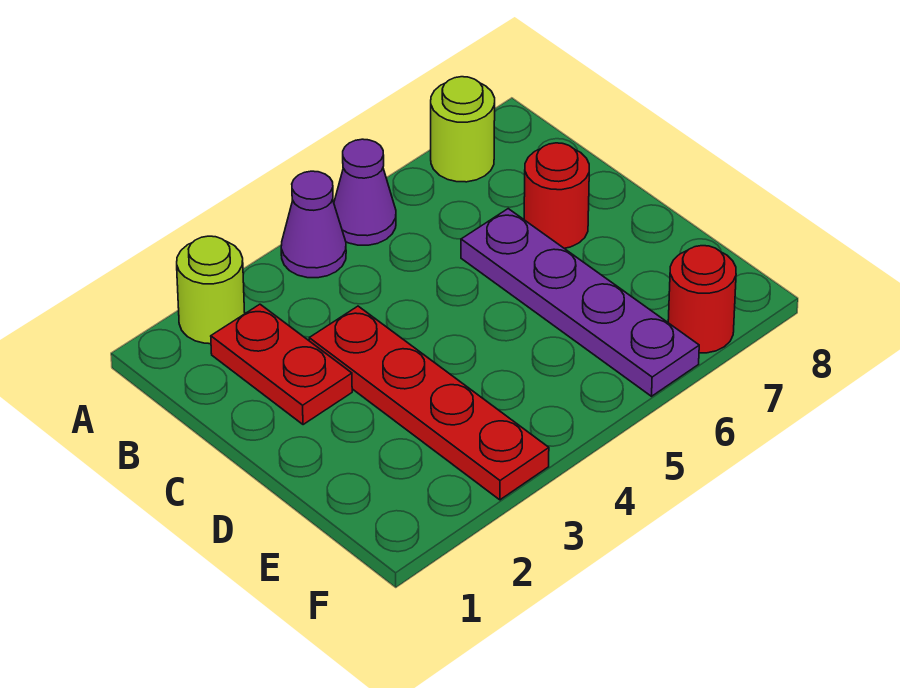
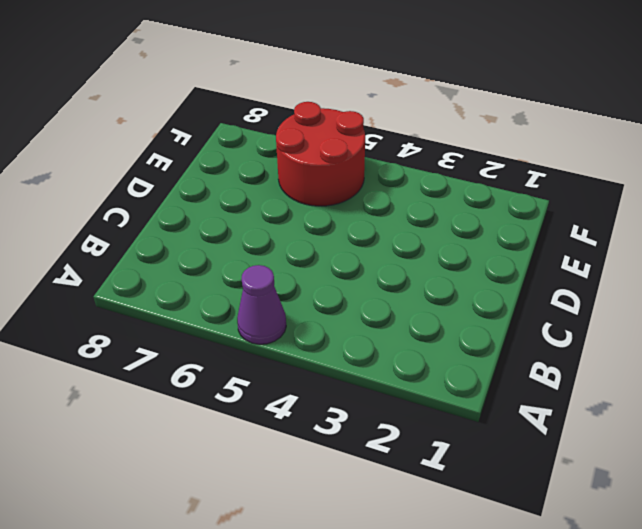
red 2x2 round brick [276,102,365,206] -> purple 1x4 plate [461,209,699,396]
none -> lime 1x1 round brick [177,236,245,344]
none -> purple 1x1 cone [281,171,346,278]

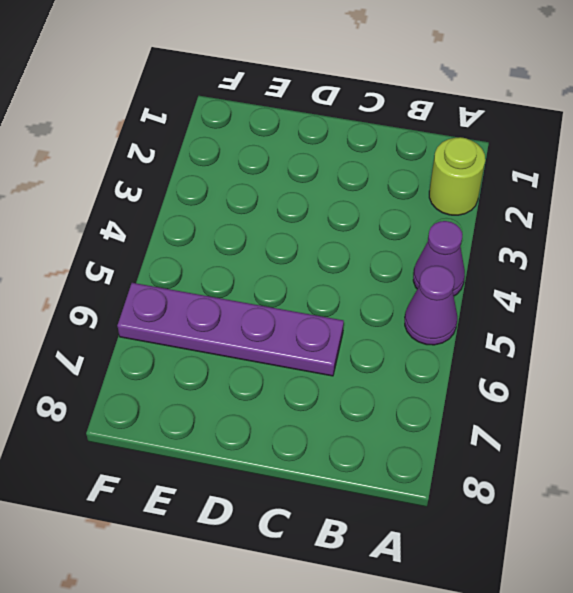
none -> lime 1x1 round brick [431,77,495,182]
none -> red 1x2 plate [211,304,352,425]

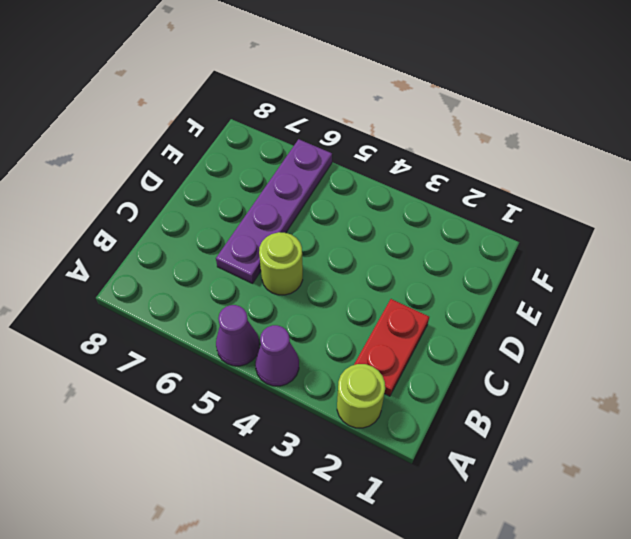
lime 1x1 round brick [259,232,303,295] -> lime 1x1 round brick moved to [431,77,495,182]
none -> red 1x4 plate [309,306,549,500]
none -> red 1x1 round brick [524,143,589,248]

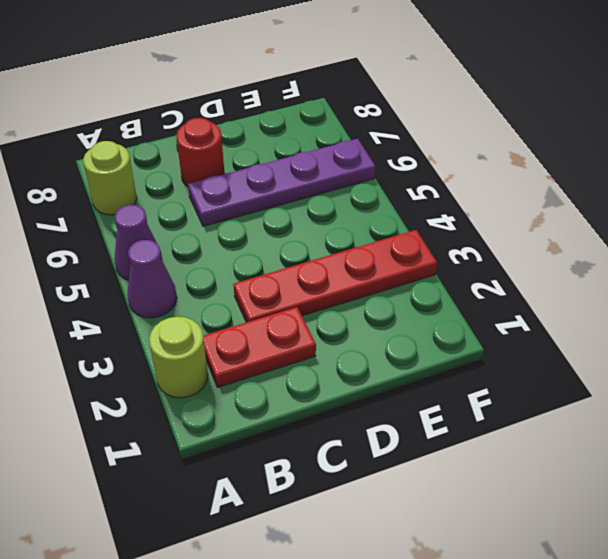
none -> red 1x1 round brick [668,246,736,353]

